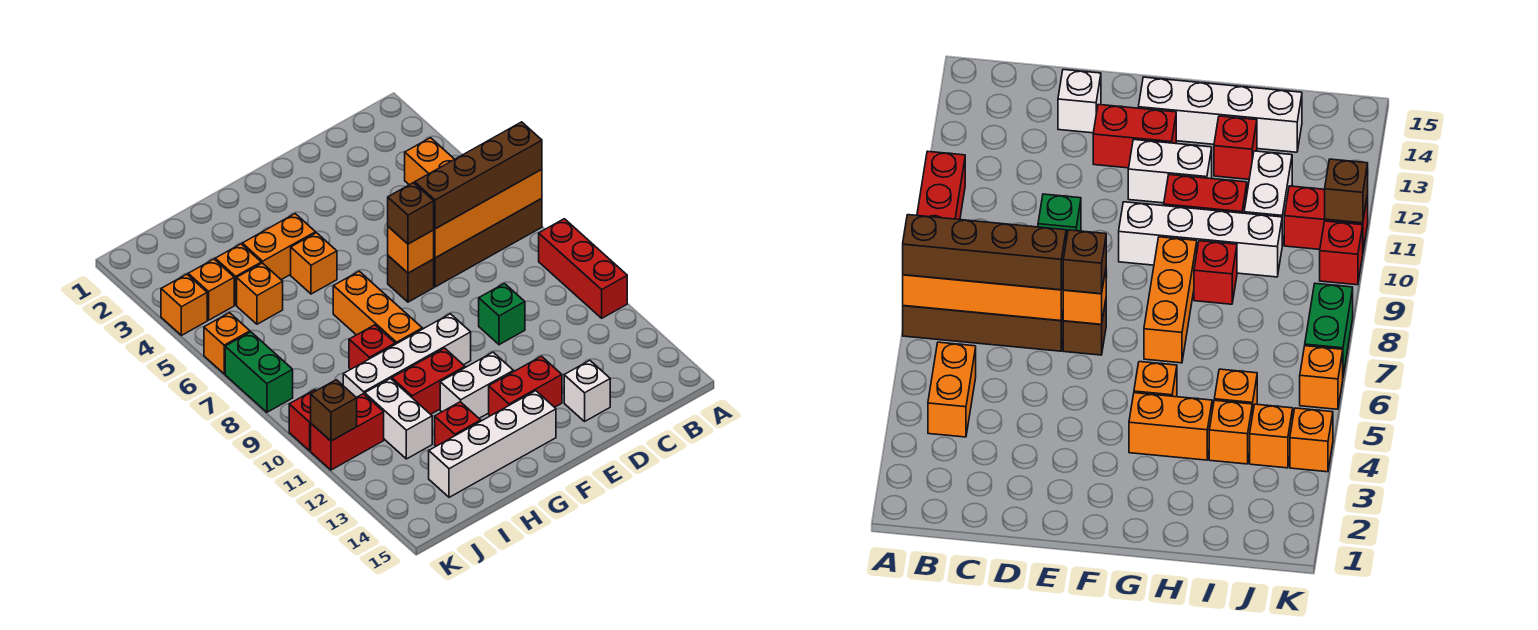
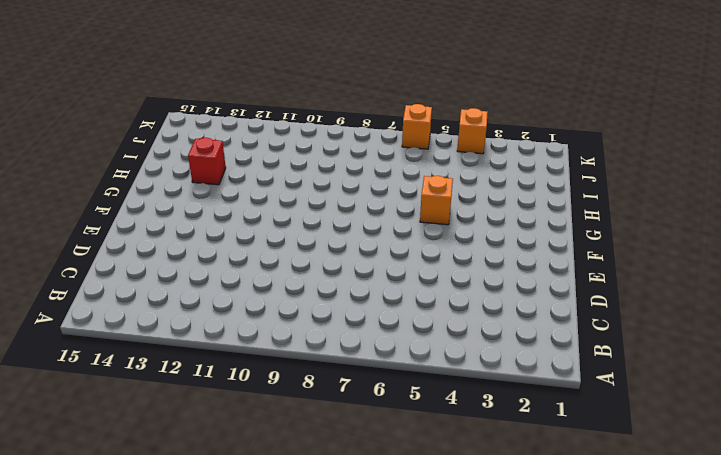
none -> brown 1x4 brick [434,199,542,287]
none -> red 1x3 brick [539,219,627,318]
none -> orange 1x2 brick [405,138,455,185]
none -> green 1x1 brick [479,284,525,345]

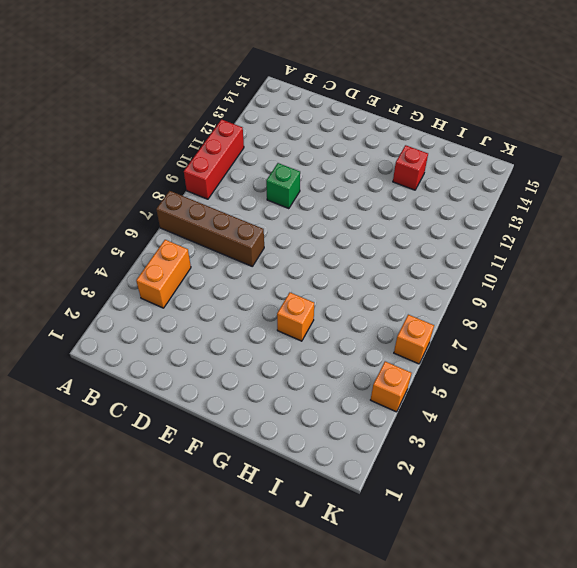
none -> white 1x1 brick [564,360,610,421]
none -> brown 1x1 brick [388,256,434,302]
none -> red 1x2 brick [489,356,562,416]
none -> white 1x4 brick [343,314,471,397]

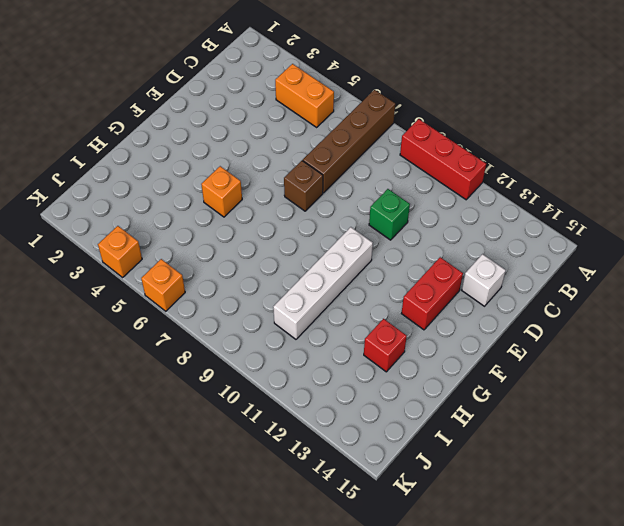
none -> white 1x2 brick [440,352,513,418]
none -> white 1x4 brick [429,391,556,497]
none -> orange 1x2 brick [242,214,316,280]
none -> orange 1x3 brick [333,271,422,344]

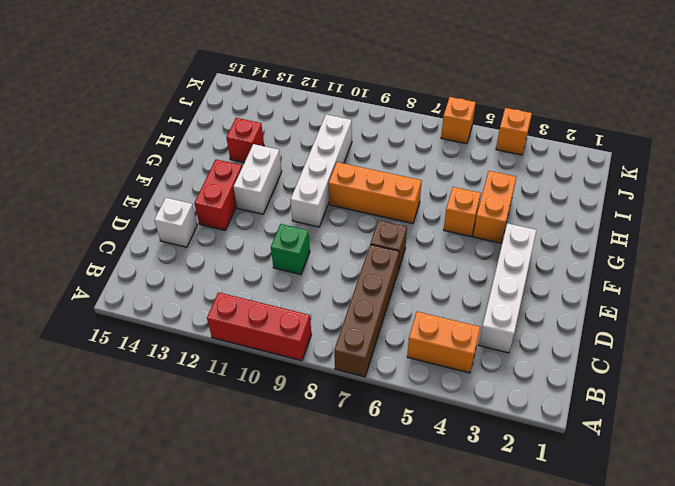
white 1x4 brick [479,223,537,353] -> white 1x4 brick moved to [429,391,556,497]
none -> red 1x2 brick [392,348,465,414]
none -> red 1x1 brick [349,325,395,369]
none -> orange 1x1 brick [215,244,261,305]
none -> orange 1x1 brick [237,263,283,324]

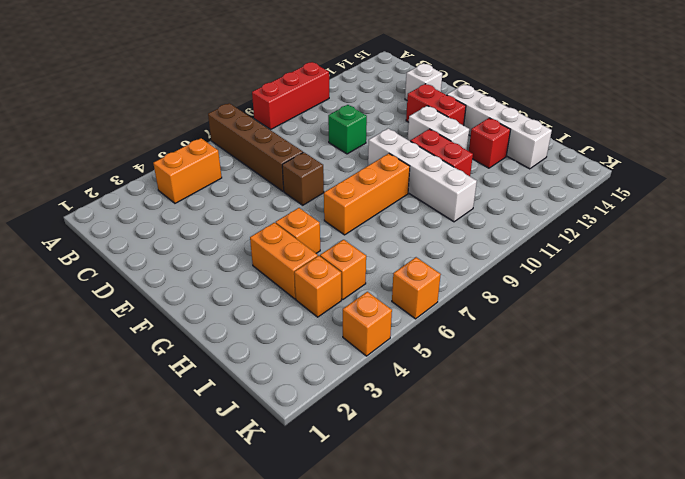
none -> red 1x1 brick [349,325,395,369]
none -> white 1x2 brick [365,379,432,459]
none -> orange 1x1 brick [188,259,234,320]
none -> red 1x2 brick [311,394,384,470]

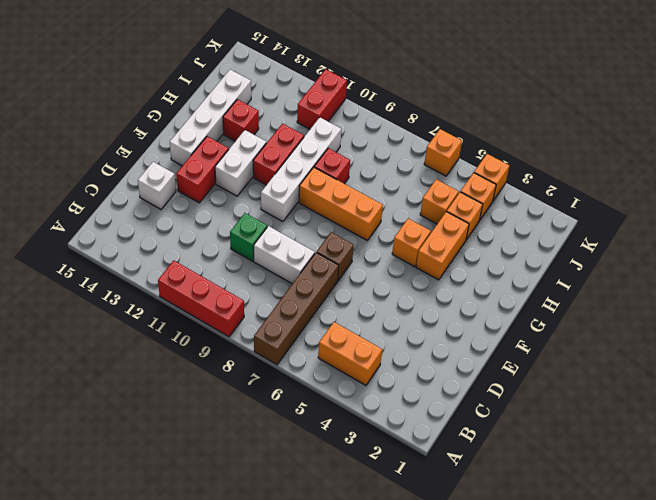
white 1x2 brick [254,226,315,284] -> white 1x2 brick moved to [365,379,432,459]
none -> green 1x2 brick [225,332,293,412]
none -> red 1x1 brick [289,390,316,451]
none -> orange 1x4 brick [434,169,542,258]
none -> orange 1x1 brick [388,227,434,273]

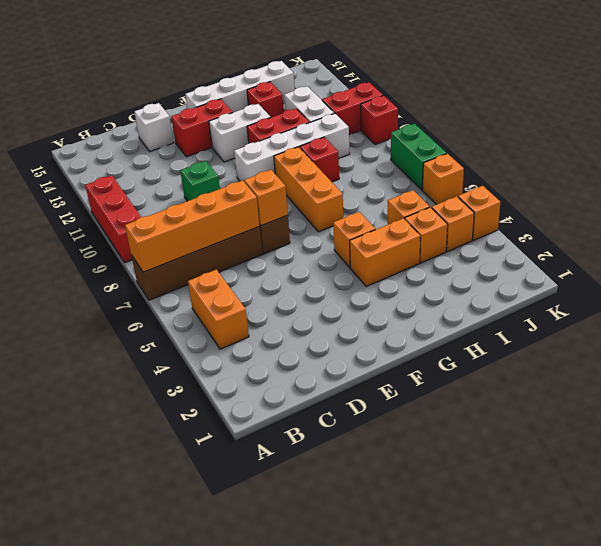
none -> brown 1x1 brick [311,380,357,441]
none -> brown 1x4 brick [415,122,542,229]
none -> brown 1x1 brick [388,183,434,244]

